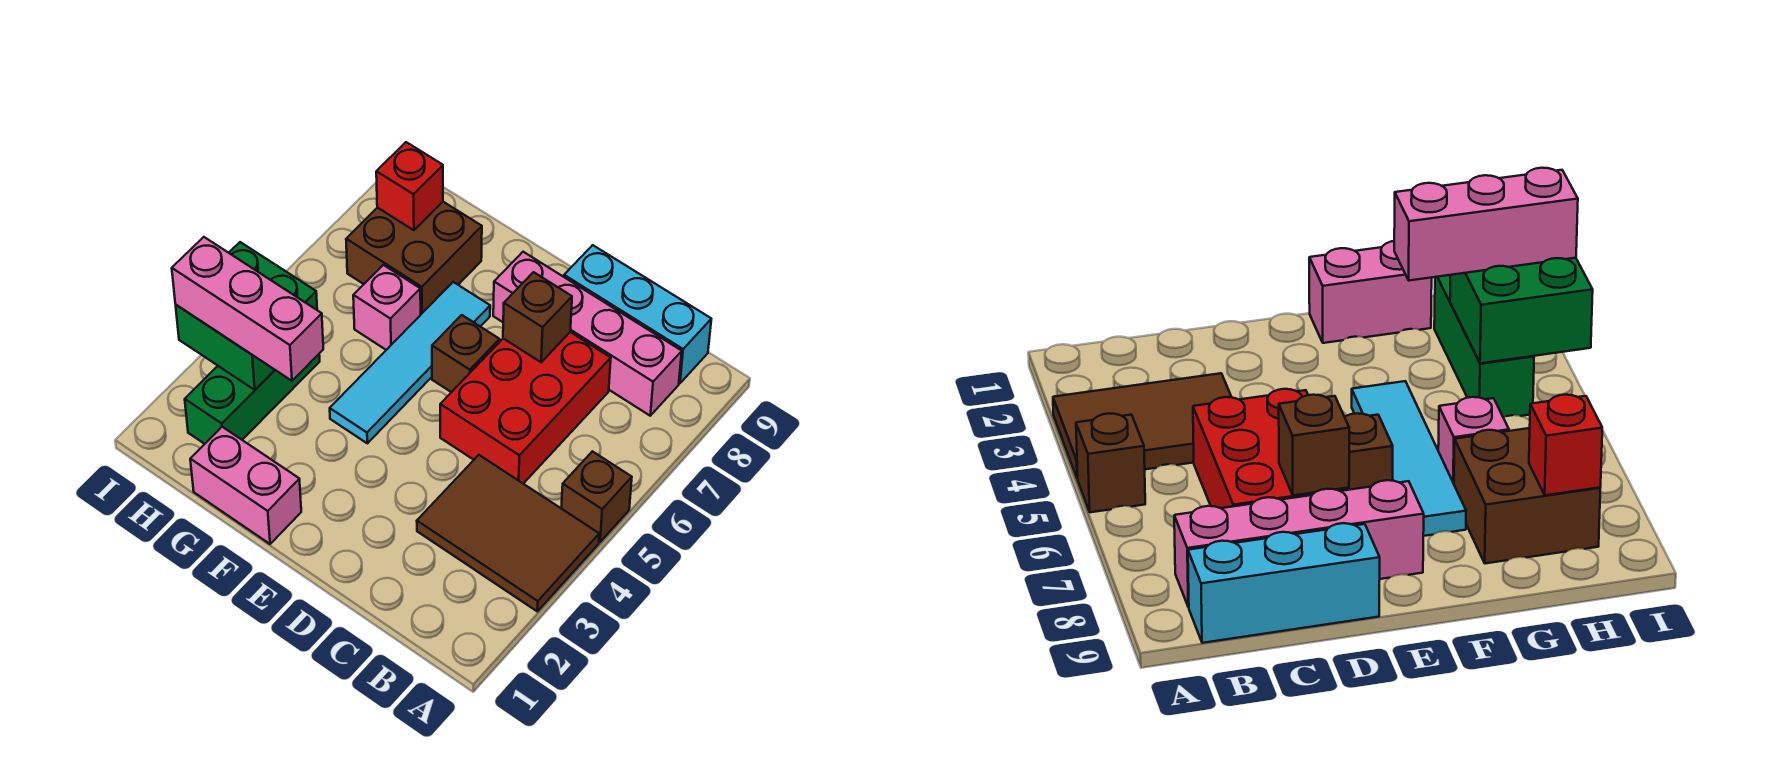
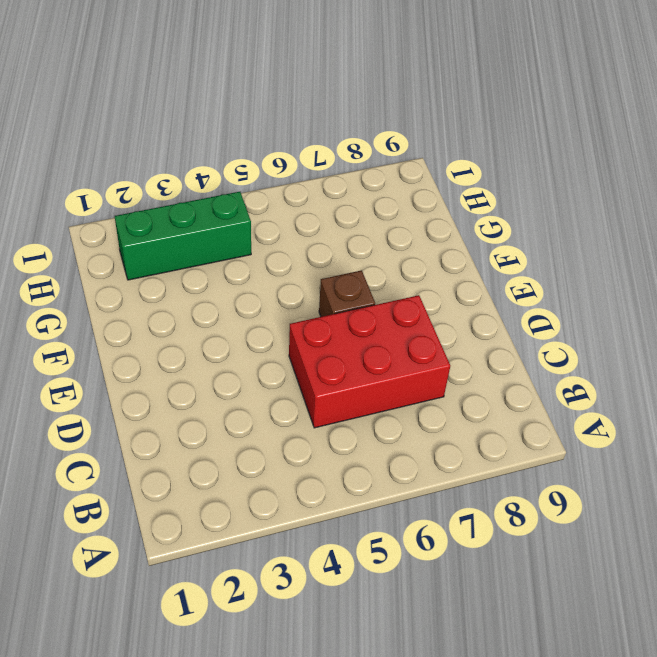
none -> brown 2x3 tile [417,455,599,611]
none -> brown 1x1 brick [561,451,632,542]
none -> pink 1x4 brick [493,252,682,416]

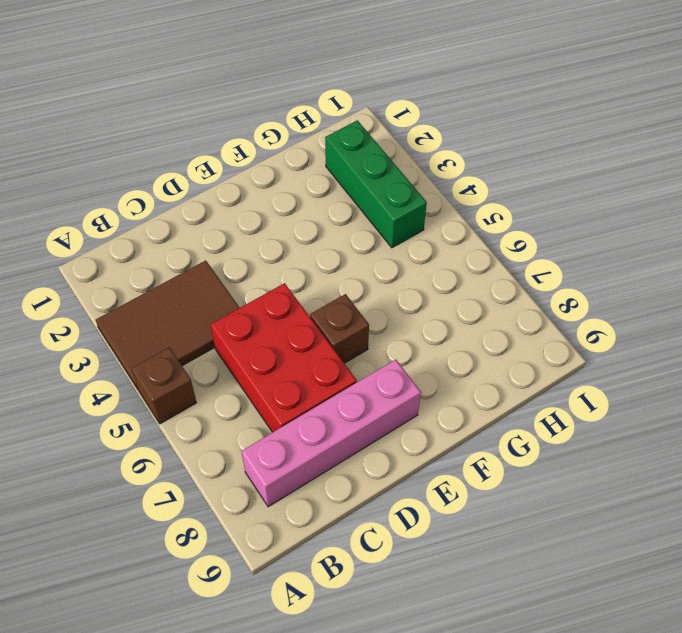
none -> cyan 1x3 brick [564,245,711,383]
none -> pink 1x2 brick [190,427,301,544]
none -> cyan 1x4 tile [330,282,490,443]

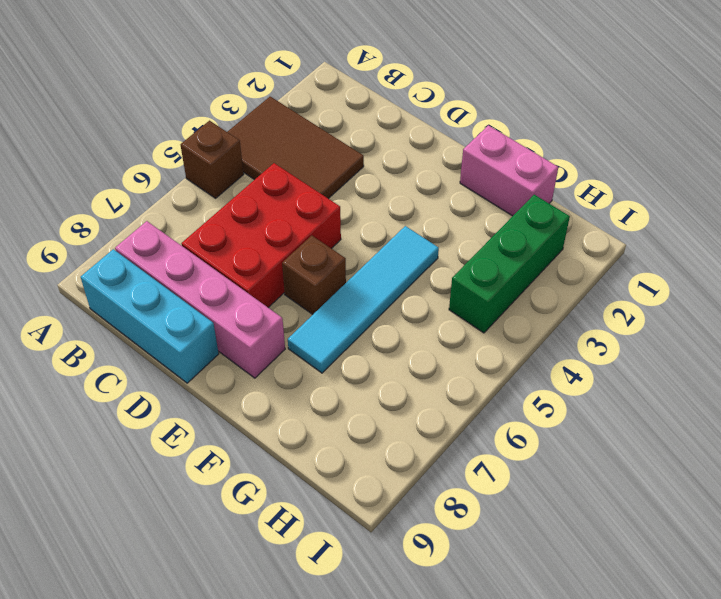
none -> pink 1x1 brick [353,265,421,350]
none -> brown 2x2 brick [346,202,482,314]
none -> brown 1x1 brick [503,272,572,362]

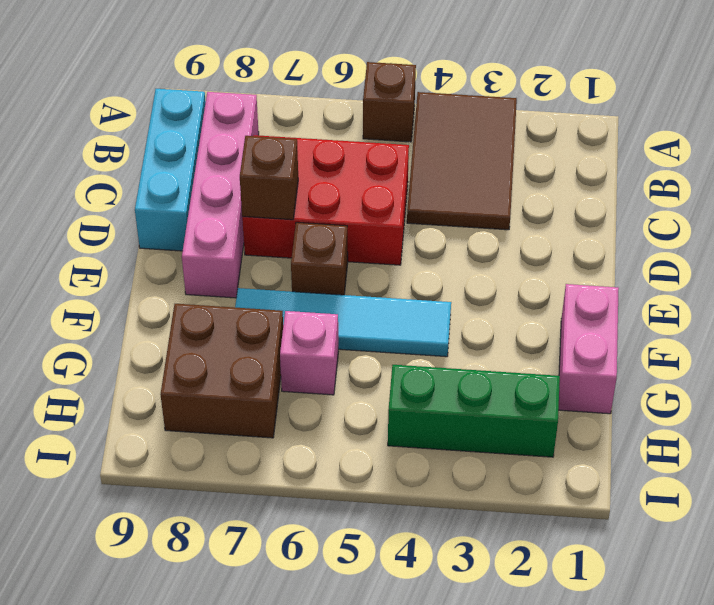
none -> green 2x2 brick [176,242,317,390]
none -> red 1x1 brick [376,142,443,230]
none -> pink 1x3 brick [172,237,323,381]

